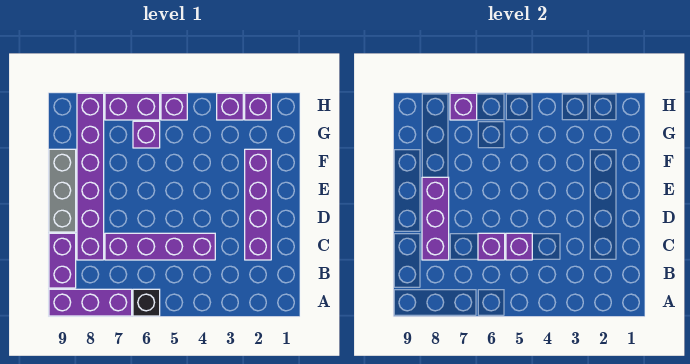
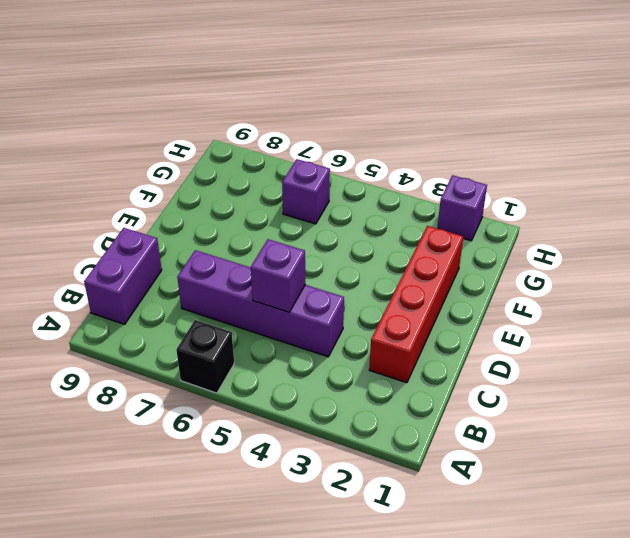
red 1x4 brick [369,226,463,383] -> purple 1x4 brick [245,149,271,260]
none -> purple 1x3 brick [49,289,132,316]
none -> purple 1x6 brick [77,93,104,260]
none -> grey 1x3 brick [49,149,76,232]

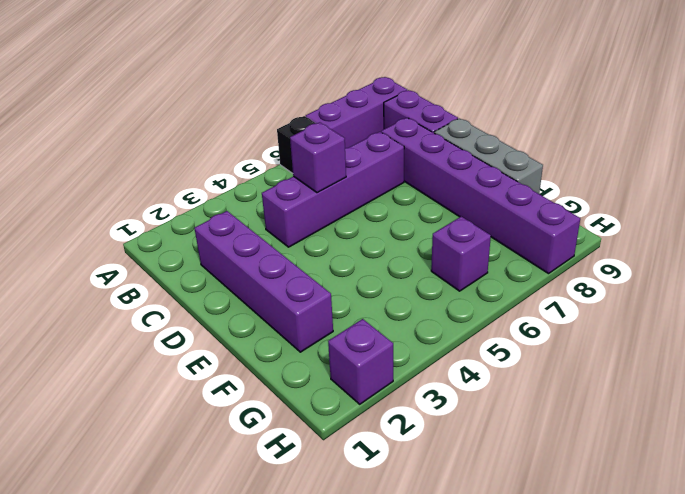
none -> purple 1x1 brick [217,93,243,120]
none -> purple 1x1 brick [161,93,187,120]
none -> purple 1x2 brick [105,93,160,120]

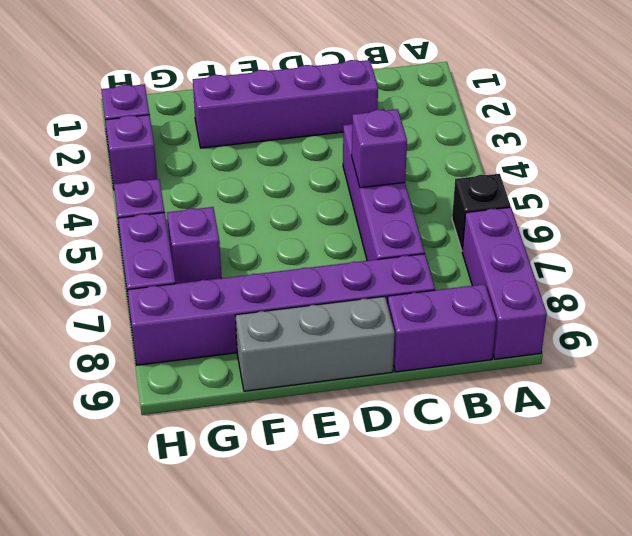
none -> purple 1x1 brick [478,233,505,260]
none -> purple 1x3 brick [422,177,449,260]
none -> purple 1x1 brick [450,93,477,120]

